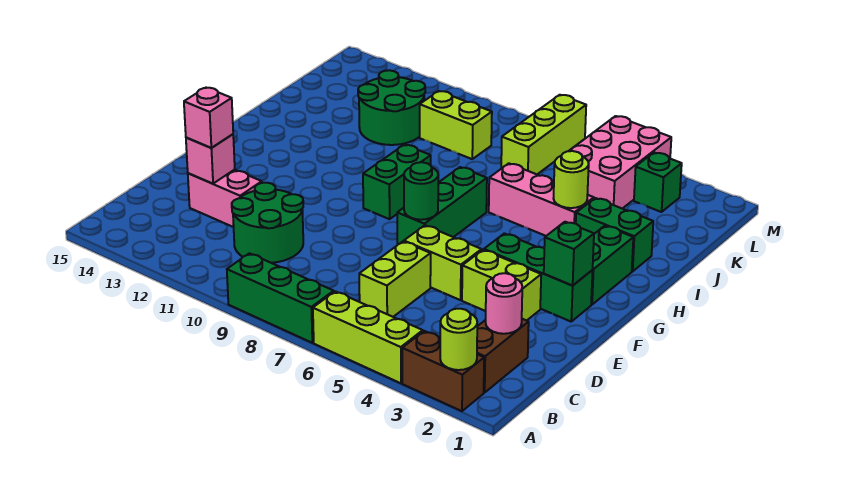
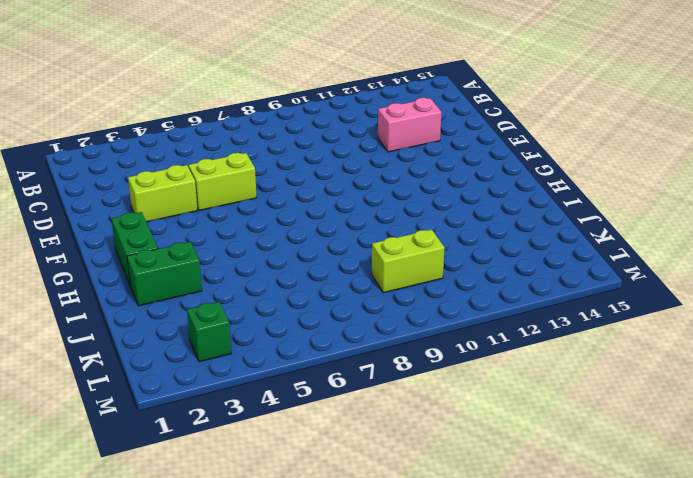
none -> brown 1x2 brick [402,331,484,411]
none -> lime 1x3 brick [313,291,423,383]
none -> green 1x3 brick [227,253,334,343]

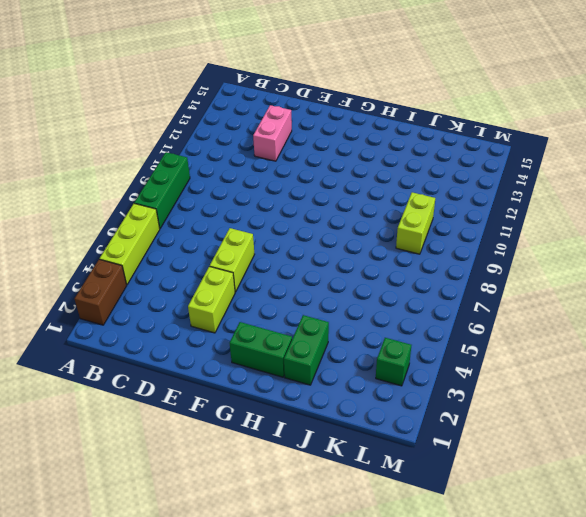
none -> brown 1x2 brick [477,319,529,393]
none -> lime 1x2 brick [359,242,431,317]
none -> green 2x2 round brick [232,183,303,263]

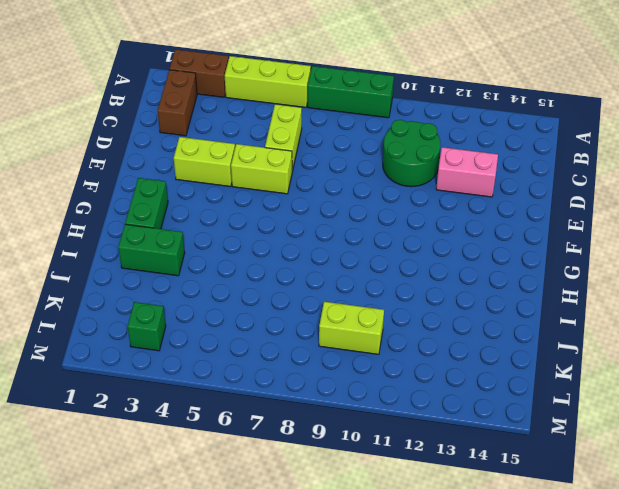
none -> green 1x3 brick [484,233,593,322]
none -> green 1x3 brick [397,167,487,245]
none -> green 1x2 brick [363,145,431,219]

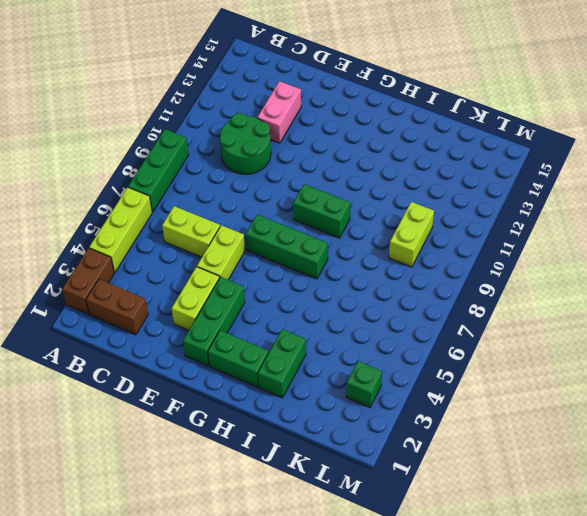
none -> pink 1x3 brick [489,163,594,236]
none -> green 2x2 round brick [358,70,425,145]
none -> pink 2x3 brick [569,116,671,209]

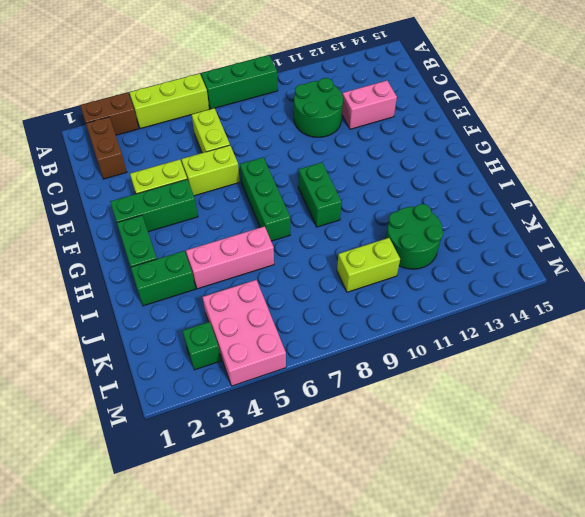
none -> lime 1x3 brick [501,95,586,174]
none -> lime 1x1 round brick [440,309,477,370]
none -> pink 1x1 round brick [486,273,522,334]

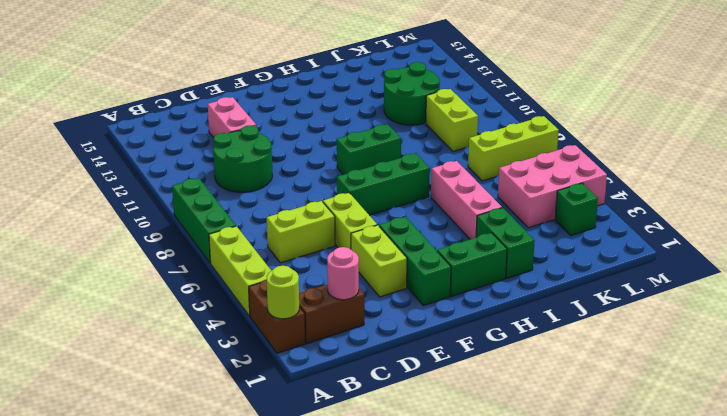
none -> pink 1x1 brick [186,134,235,184]
none -> green 1x1 brick [544,222,594,285]
none -> green 1x1 round brick [404,162,438,220]

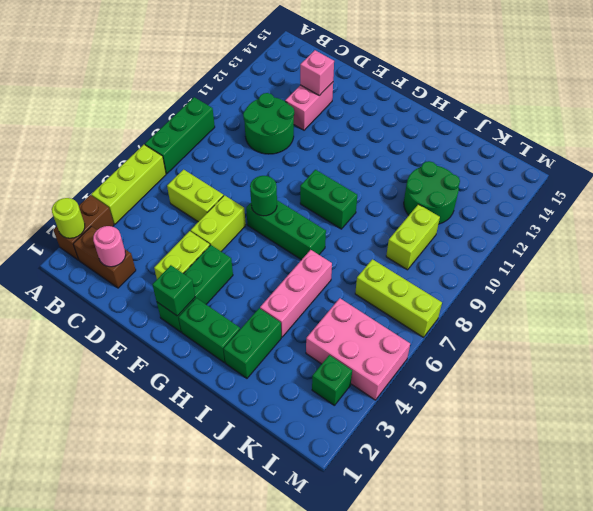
none -> lime 1x1 round brick [554,151,589,208]
none -> pink 1x1 brick [184,88,233,148]

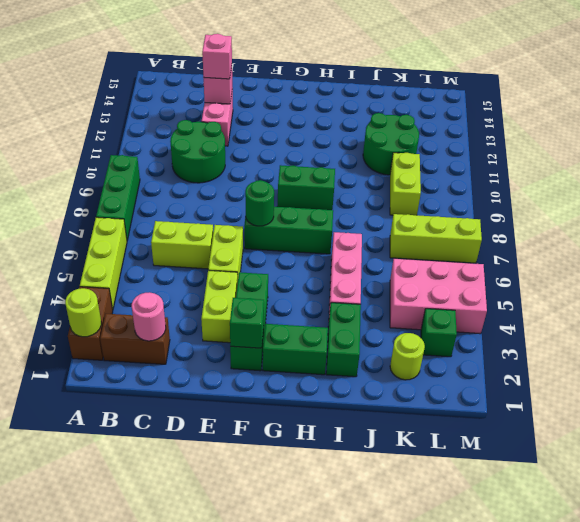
lime 1x1 round brick [390,333,425,380] -> lime 1x1 round brick moved to [554,151,589,208]

